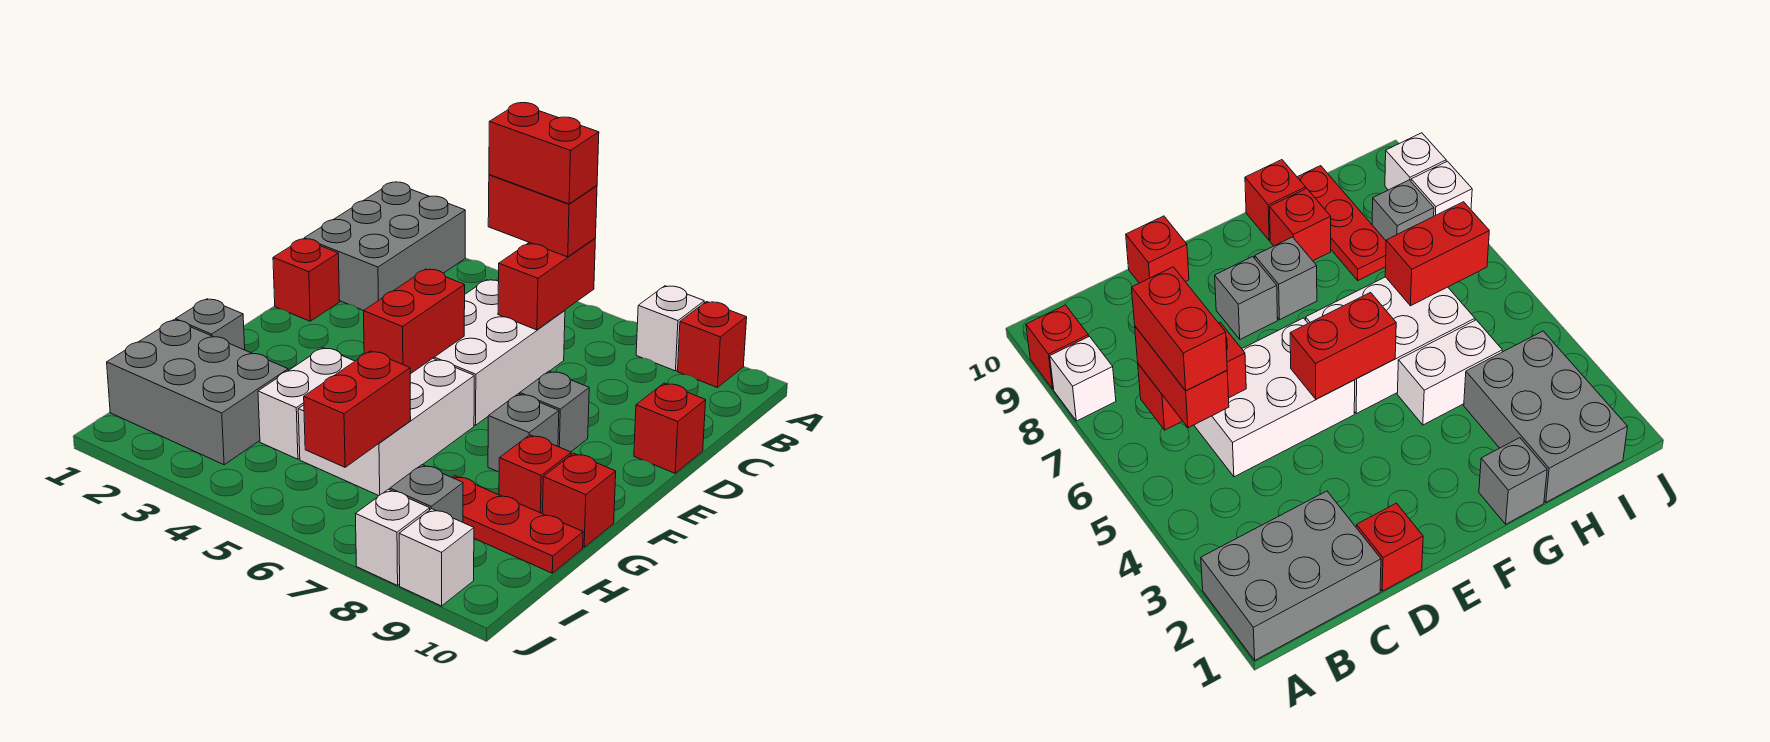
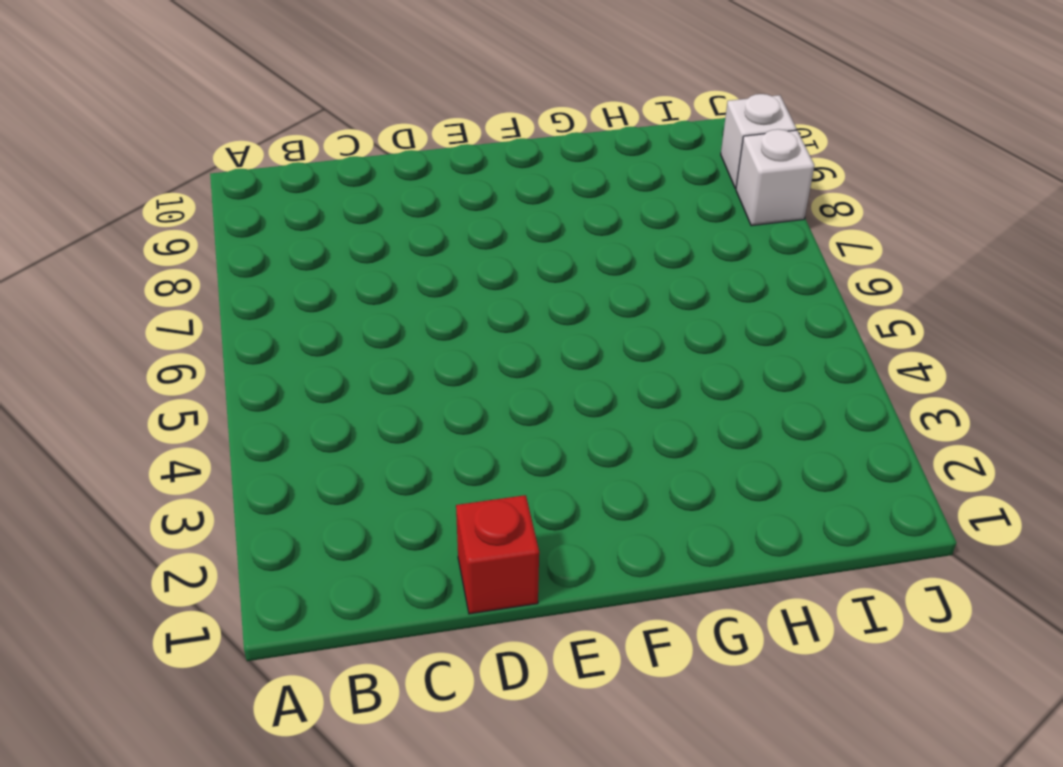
none -> grey 2x3 brick [304,182,465,311]
none -> white 1x1 brick [636,286,704,371]
none -> red 1x1 brick [678,302,747,387]

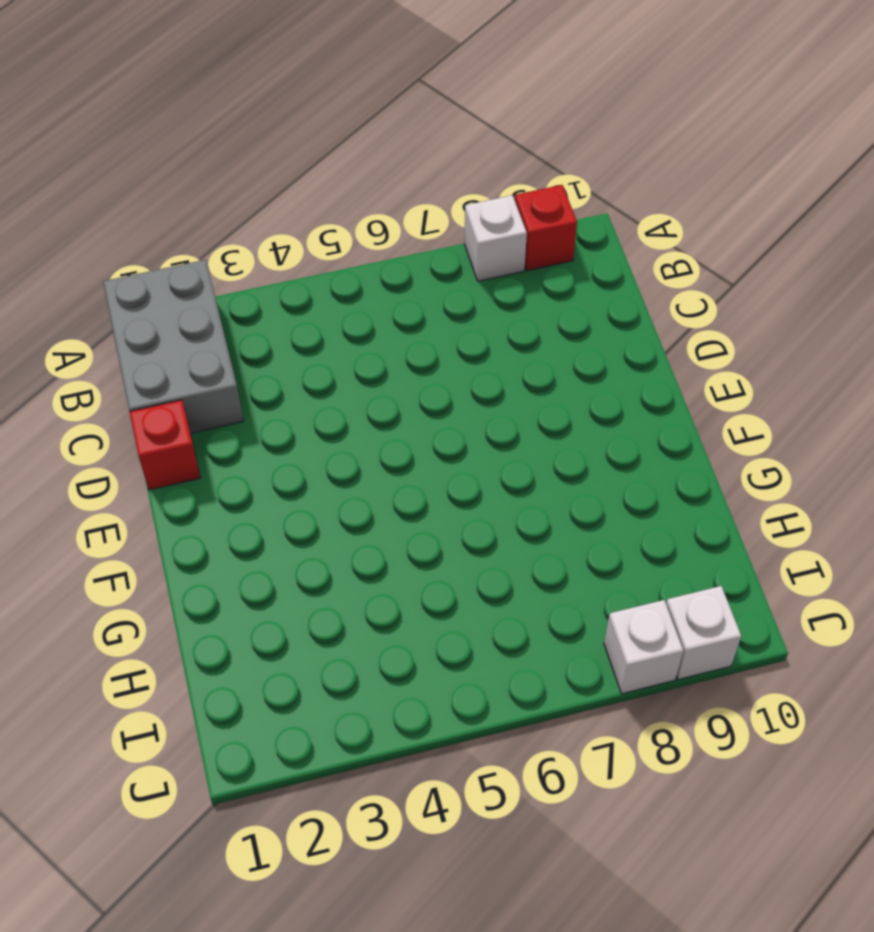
none -> white 2x3 brick [433,280,565,425]
none -> red 1x1 brick [634,383,706,473]
none -> grey 1x1 brick [520,371,589,452]

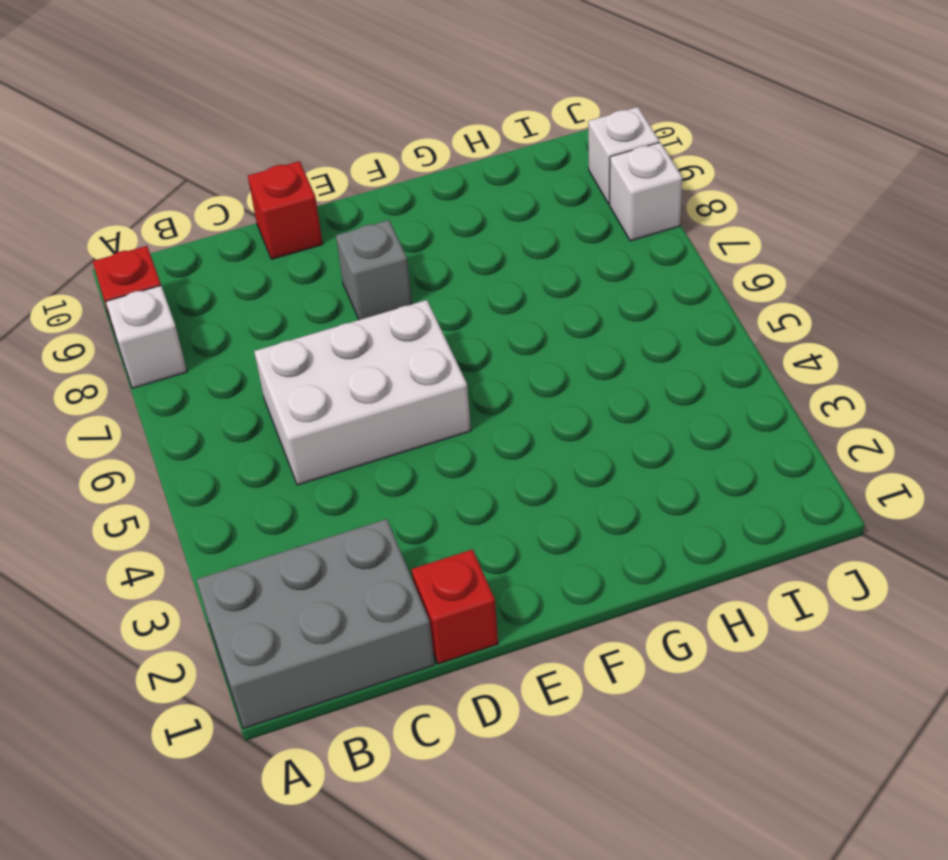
none -> white 2x3 brick [298,358,474,496]
none -> grey 1x1 brick [488,394,559,472]
none -> grey 1x1 brick [175,299,245,350]

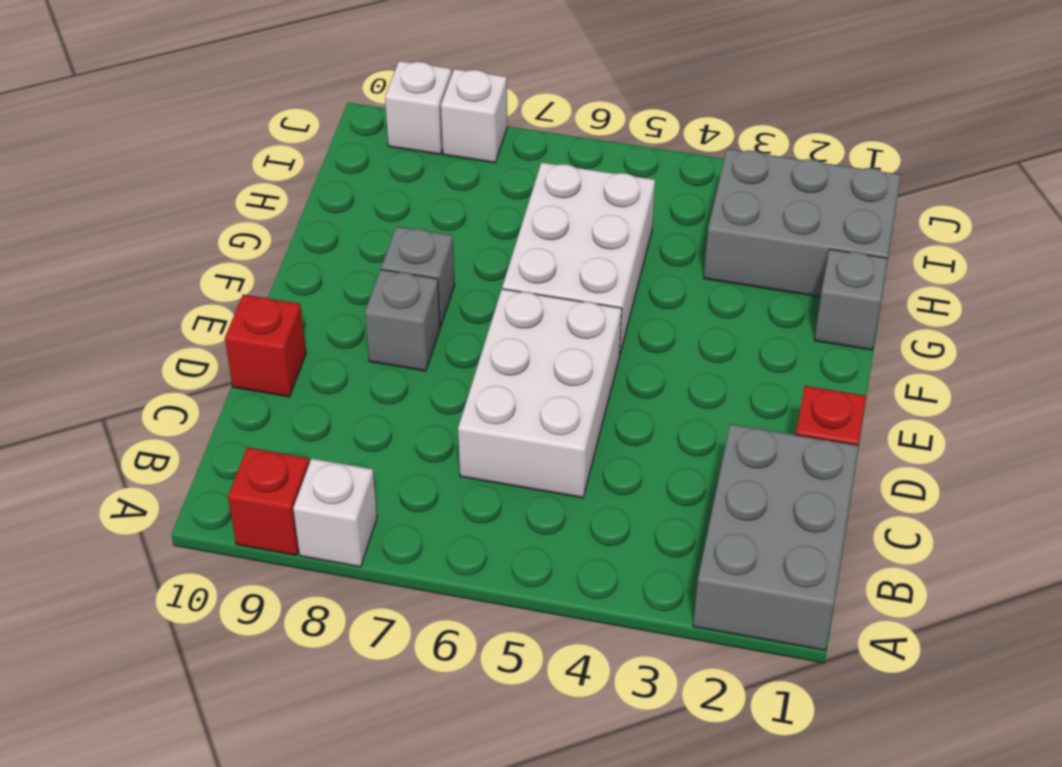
none -> white 1x2 brick [258,348,355,459]
none -> red 1x1 brick [499,435,571,514]
none -> red 1x1 brick [543,453,616,547]

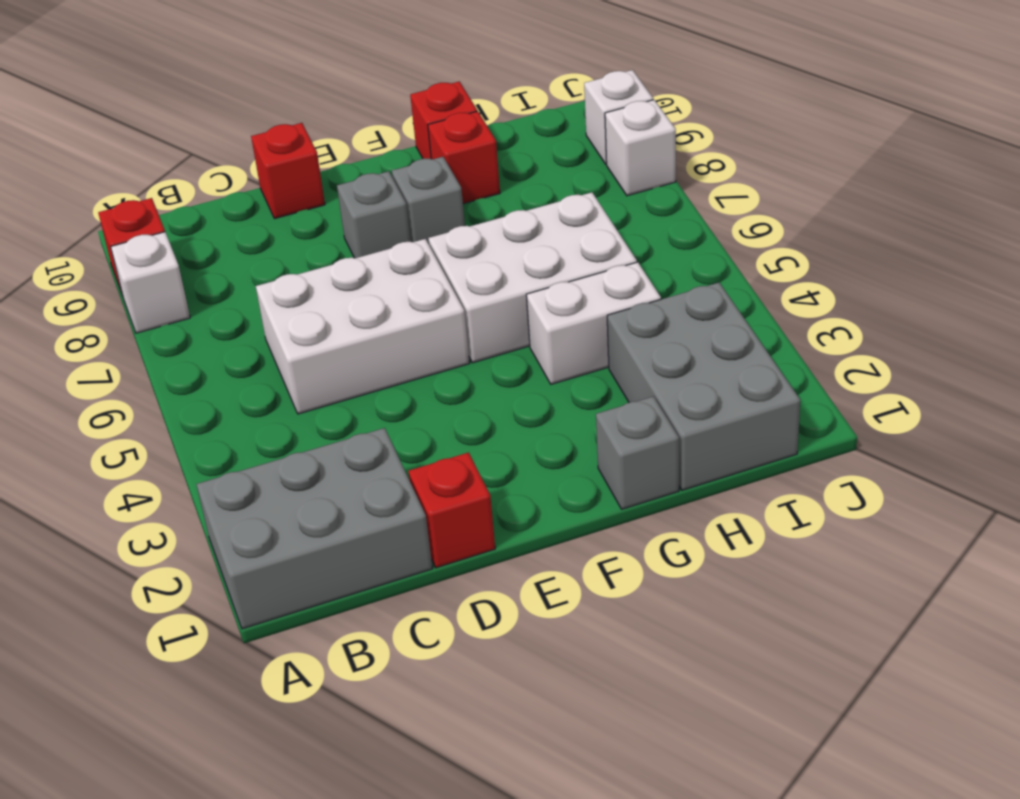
none -> red 1x3 plate [452,476,583,573]
none -> grey 1x1 brick [390,465,463,522]
none -> red 1x2 brick [498,238,595,330]

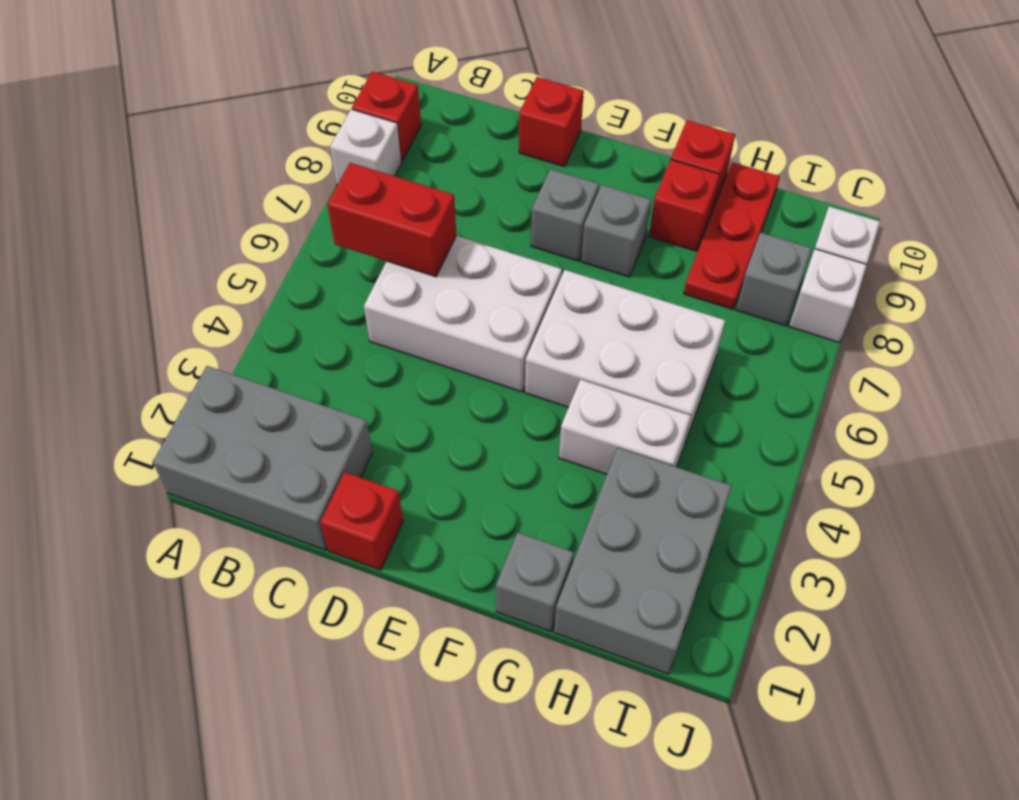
none -> red 1x2 brick [364,269,465,374]
none -> red 1x2 brick [304,351,411,467]
none -> red 1x2 brick [488,175,597,257]

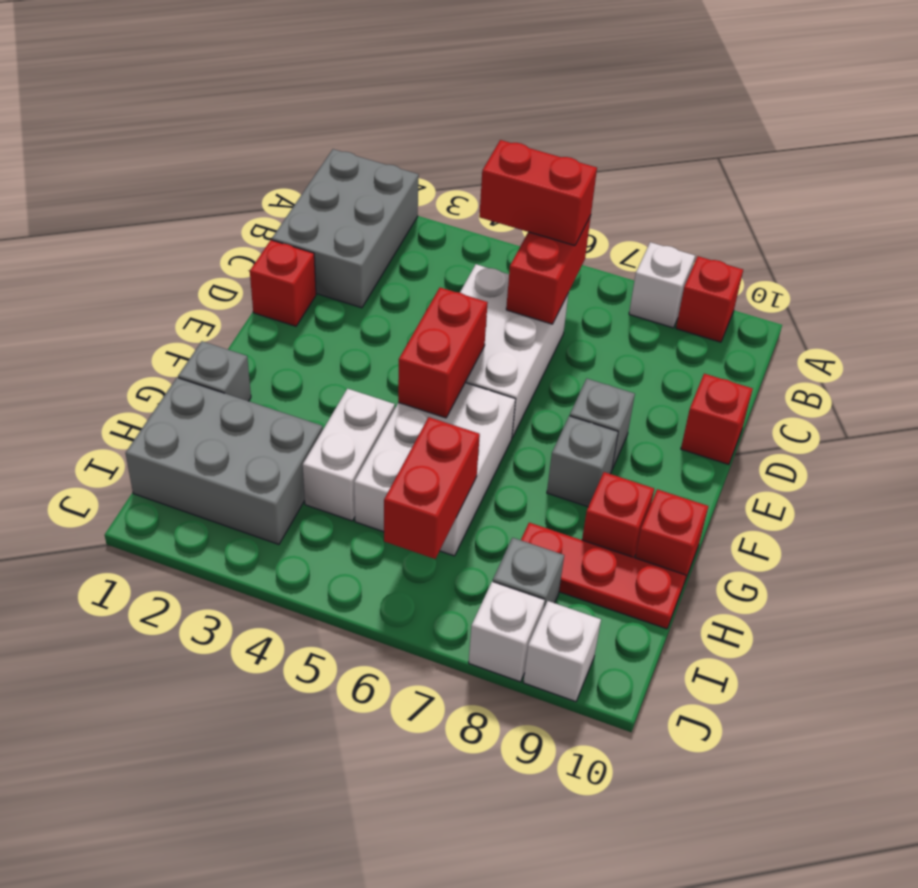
none -> red 1x2 brick [489,103,599,204]

